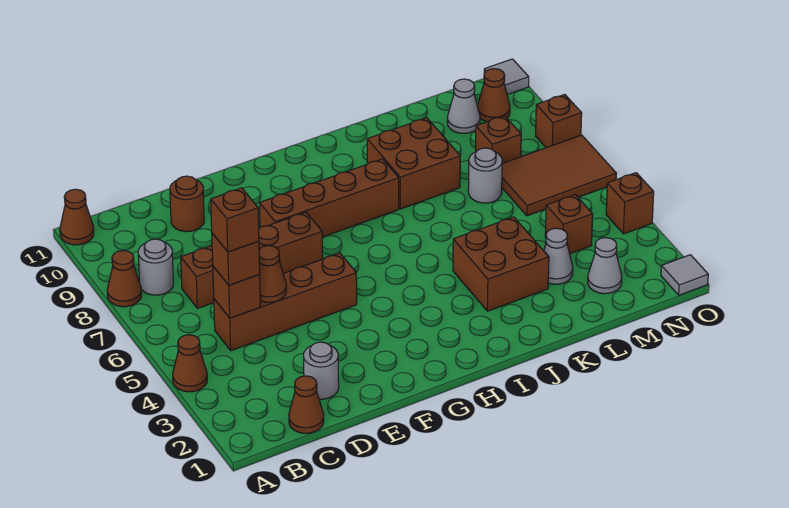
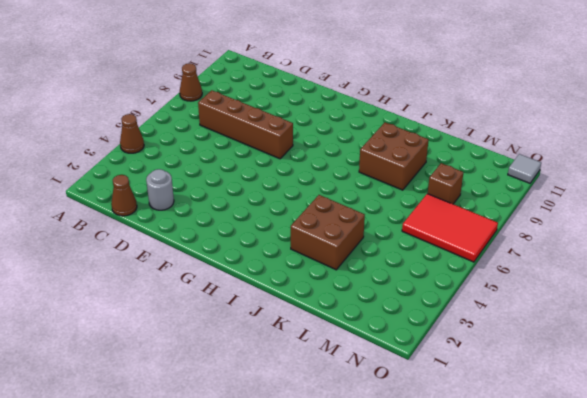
red 2x3 tile [402,194,498,262] -> brown 2x3 tile [502,135,616,216]
none -> brown 1x1 cone [60,189,94,245]
none -> grey 1x1 round brick [138,239,173,295]
none -> brown 1x4 brick [214,253,357,351]

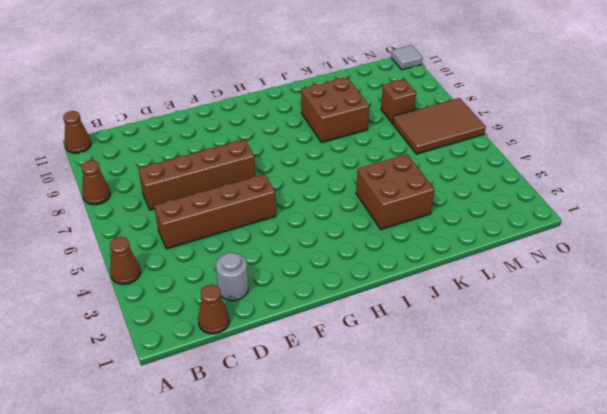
none -> grey 1x1 round brick [138,239,173,295]
none -> brown 1x1 round brick [170,176,204,232]
none -> brown 1x4 brick [260,159,399,237]

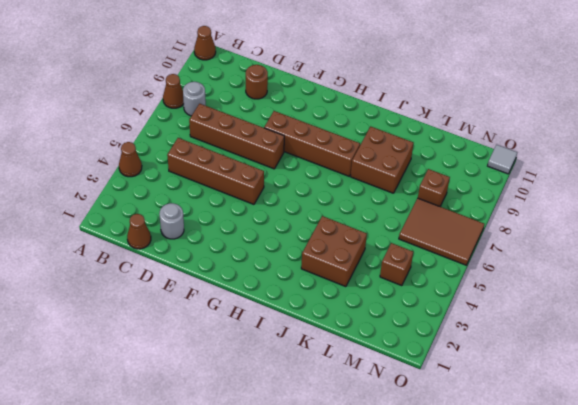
none -> grey 1x1 cone [544,228,573,284]
none -> grey 1x1 round brick [468,148,502,203]
none -> grey 1x1 cone [588,238,622,294]

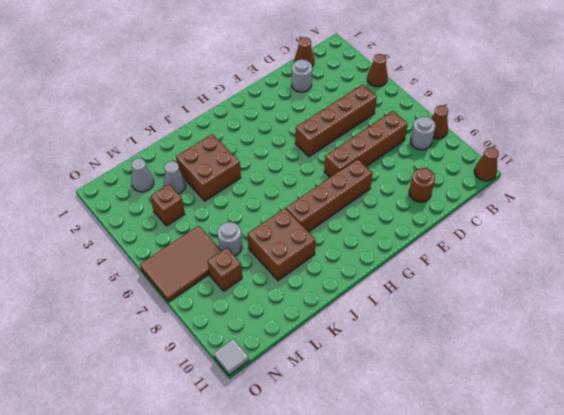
none -> grey 1x1 cone [447,79,480,133]
none -> brown 1x1 cone [478,69,510,122]
none -> grey 1x1 tile [661,255,708,295]

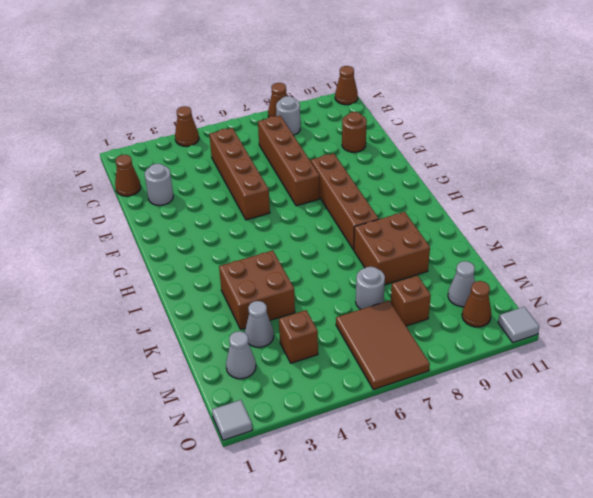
none -> brown 1x1 brick [606,173,654,234]
none -> brown 1x1 brick [536,94,582,148]
none -> brown 1x1 brick [213,266,260,318]

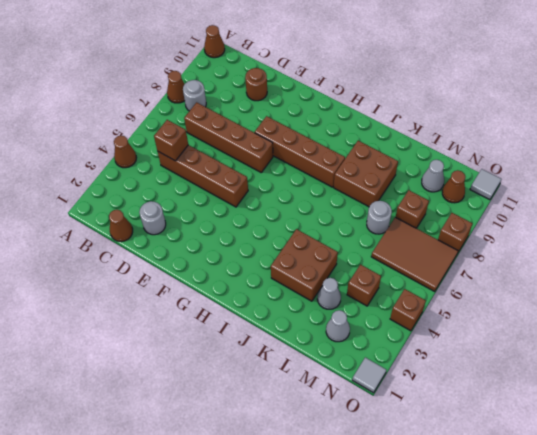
none -> brown 1x1 cone [259,246,286,302]
none -> brown 1x1 brick [212,233,260,285]
none -> brown 1x1 brick [211,188,259,252]

